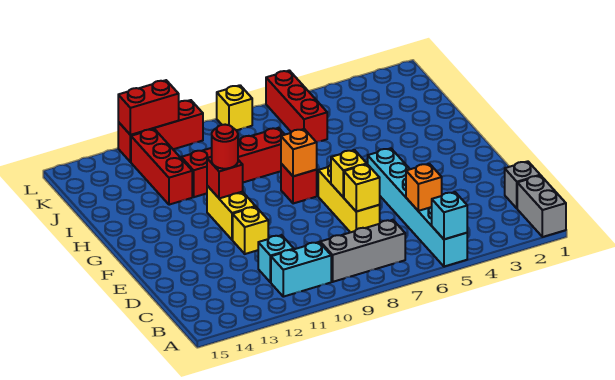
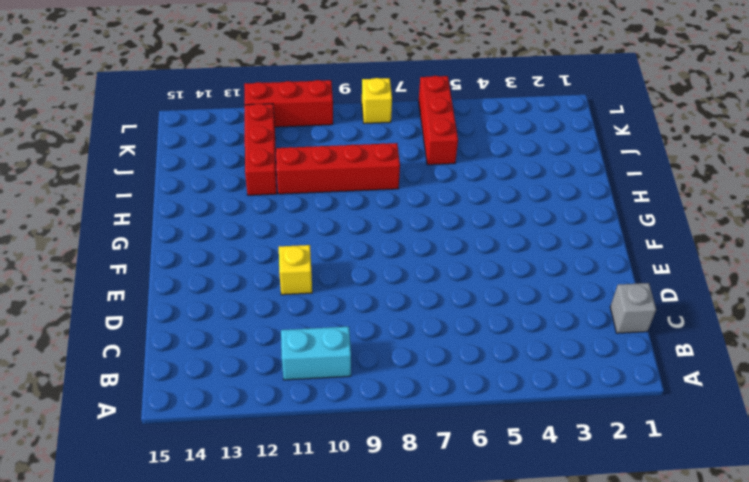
none -> grey 1x2 brick [517,175,566,237]
none -> cyan 1x6 brick [368,148,467,267]
none -> grey 1x3 brick [320,220,405,282]

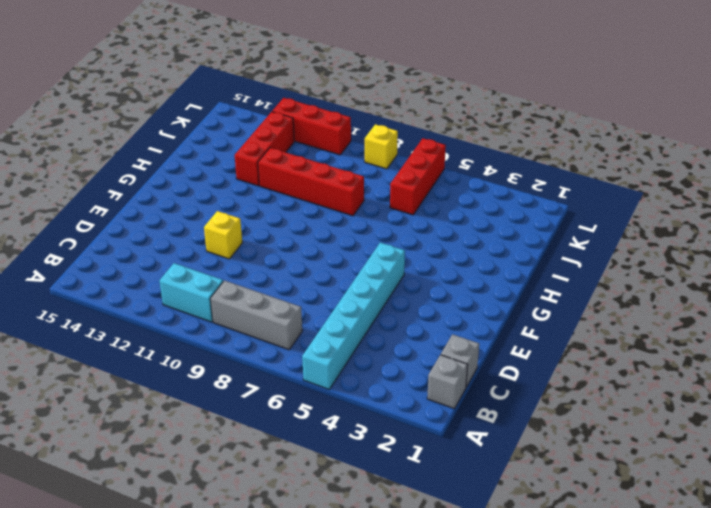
grey 1x1 brick [427,355,468,409] -> grey 1x2 brick [517,175,566,237]
none -> cyan 1x1 brick [258,235,294,282]
none -> yellow 1x3 brick [318,165,380,232]
none -> yellow 1x2 brick [207,186,255,240]

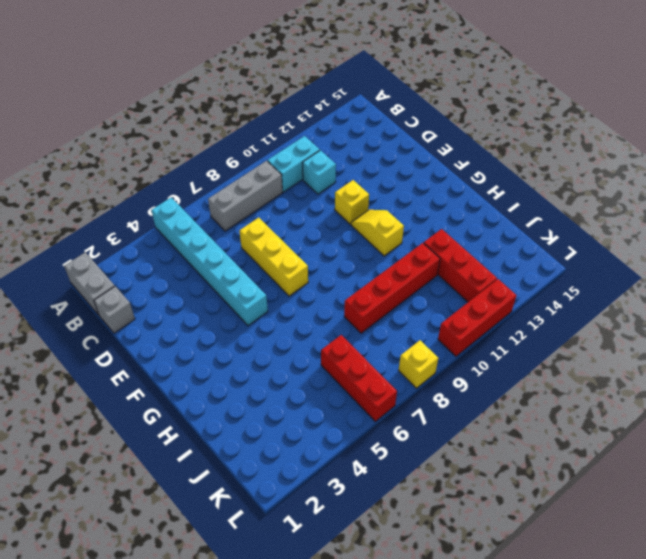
yellow 1x2 slope [351,210,404,256] -> yellow 1x2 brick [207,186,255,240]
none -> red 1x1 brick [281,164,317,204]
none -> cyan 1x1 brick [432,192,467,239]
none -> orange 1x1 brick [406,164,442,211]

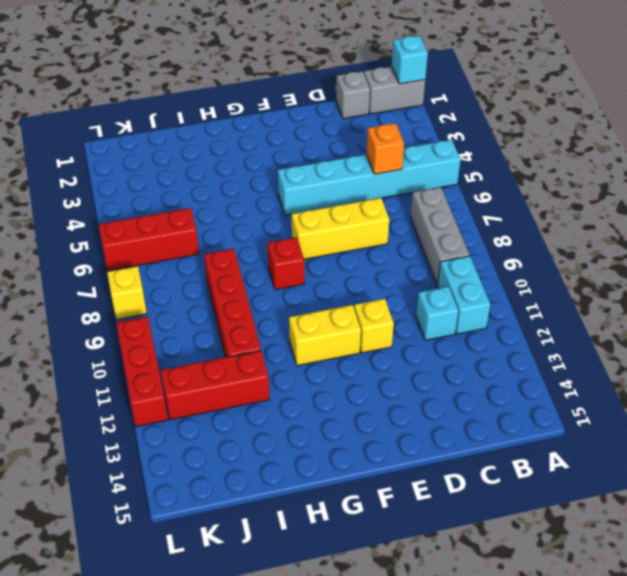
cyan 1x1 brick [392,36,428,84] -> cyan 1x1 brick moved to [432,192,467,239]
none -> yellow 1x1 brick [344,164,380,212]
none -> yellow 1x1 brick [331,150,367,197]
none -> orange 1x1 brick [281,129,317,176]

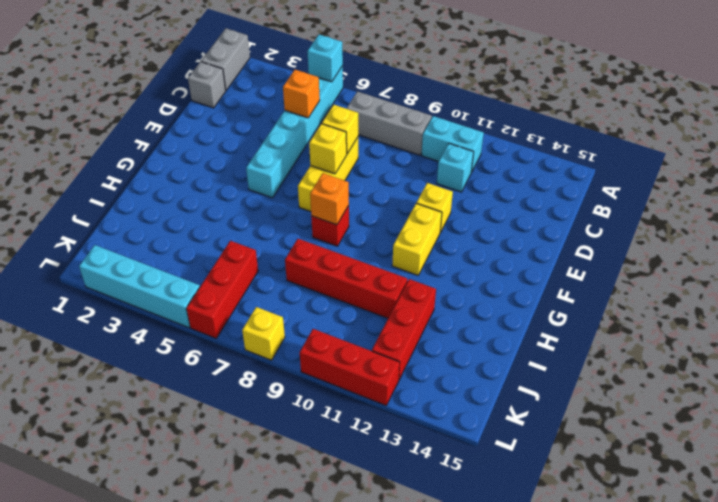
cyan 1x4 brick [79,245,200,328] -> none
none -> red 1x1 brick [207,157,243,198]
none -> red 1x2 brick [118,80,179,135]
none -> red 1x1 round brick [212,125,238,169]

